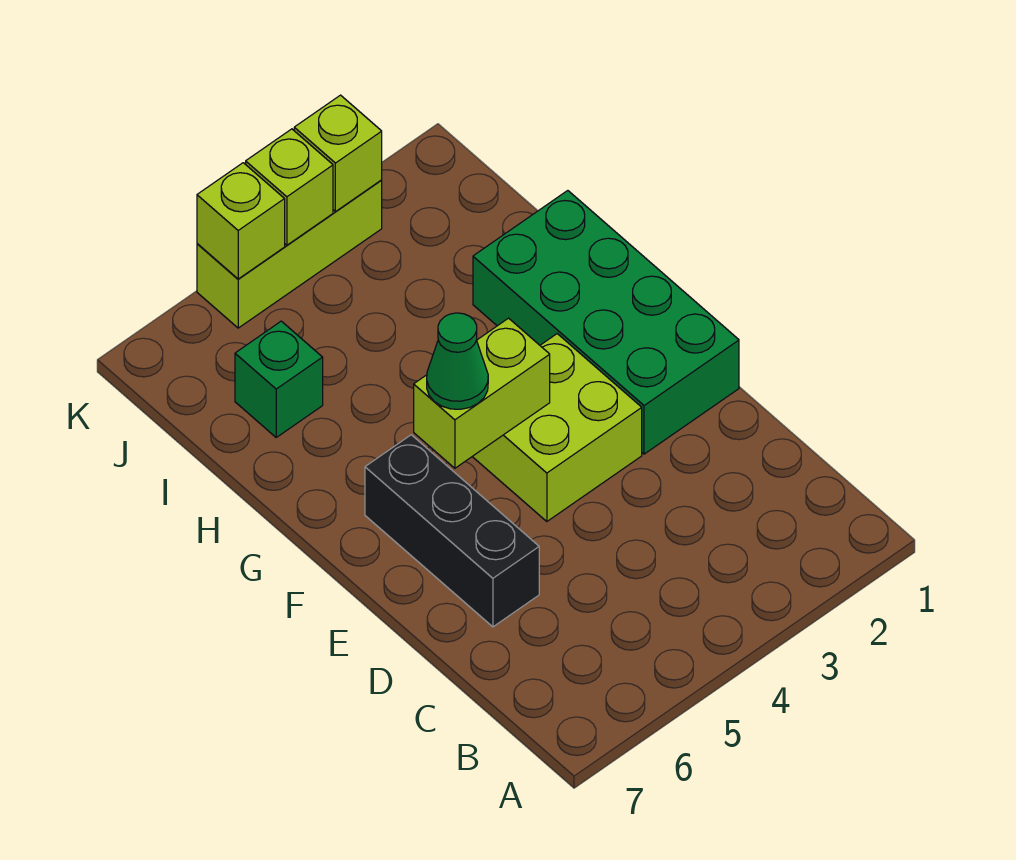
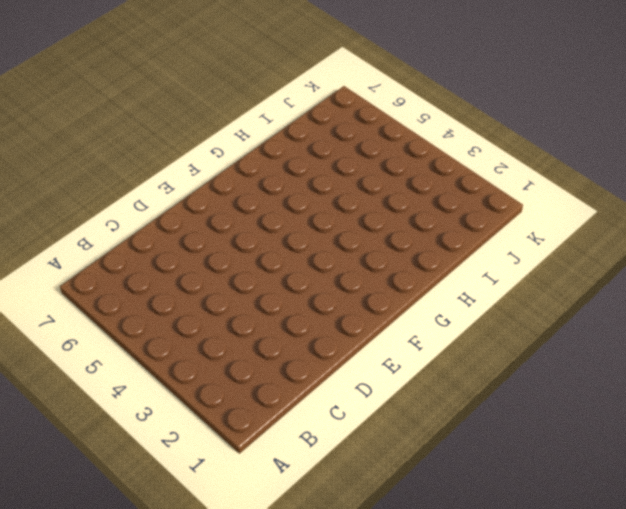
none -> black 1x3 brick [365,435,539,627]
none -> green 2x4 brick [473,191,739,454]

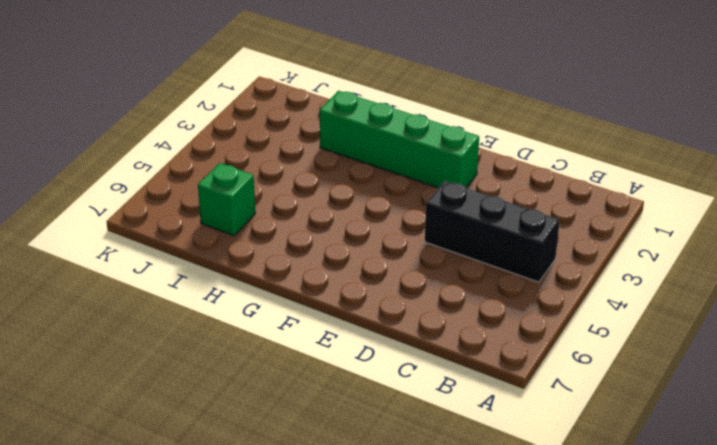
black 1x3 brick [425,181,560,282] -> black 1x3 brick moved to [365,435,539,627]
green 1x4 brick [320,91,479,188] -> green 2x4 brick [473,191,739,454]
none -> lime 2x2 brick [472,334,642,521]
none -> lime 1x3 brick [197,180,382,328]

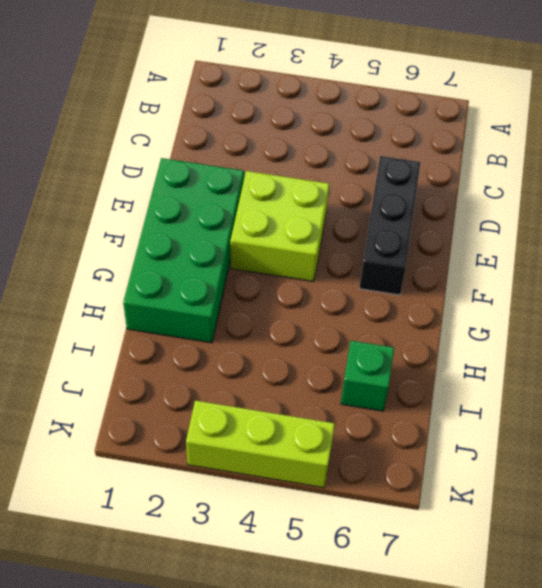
none -> lime 1x2 brick [414,318,550,468]
none -> lime 1x1 brick [294,95,382,212]

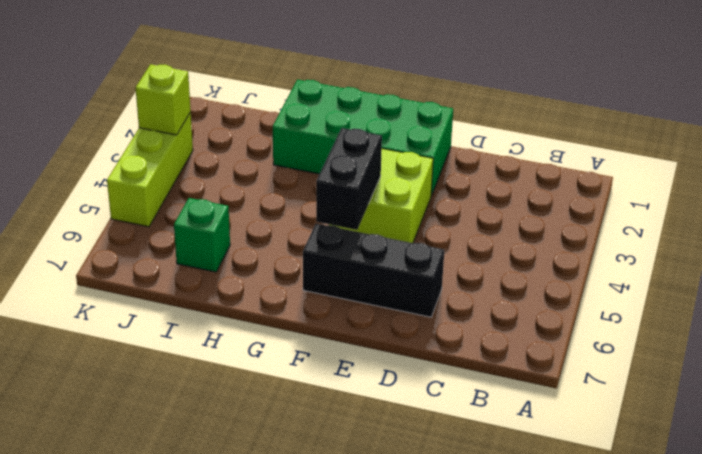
black 1x2 brick [316,128,382,230] -> lime 1x2 brick [414,318,550,468]
none -> lime 1x1 brick [246,129,333,245]
none -> lime 1x1 brick [197,163,285,279]

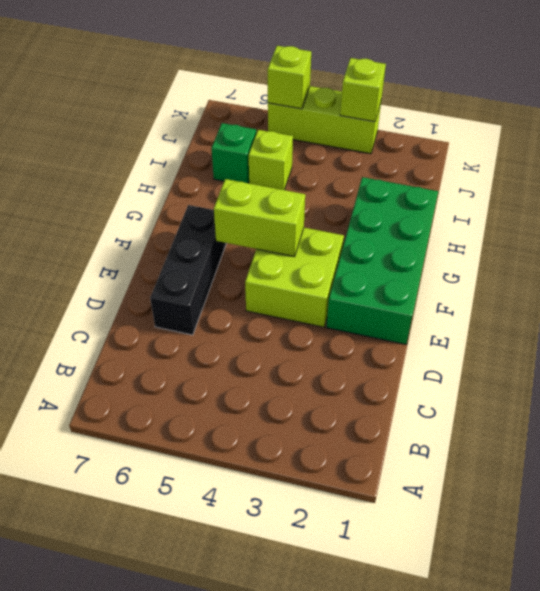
lime 1x1 brick [249,130,293,190] -> lime 1x1 brick moved to [246,129,333,245]
none -> green 1x1 cone [427,313,488,409]

